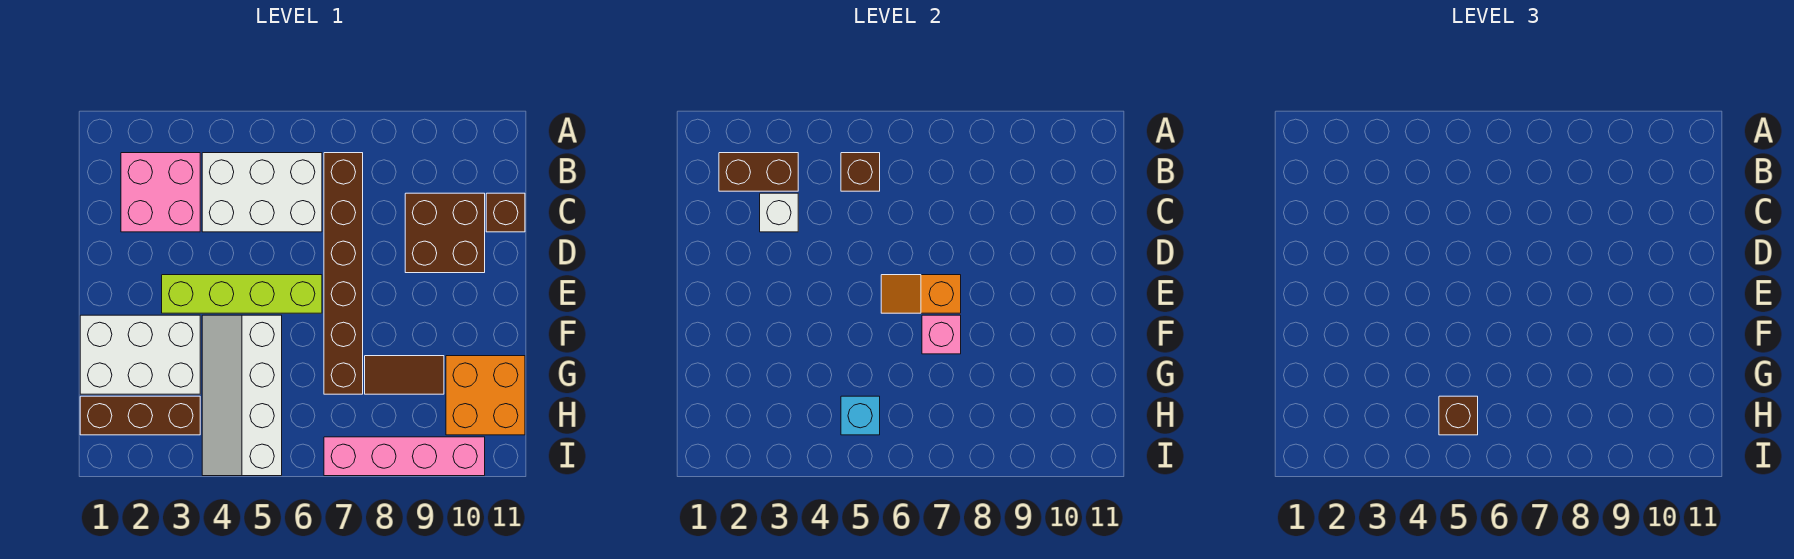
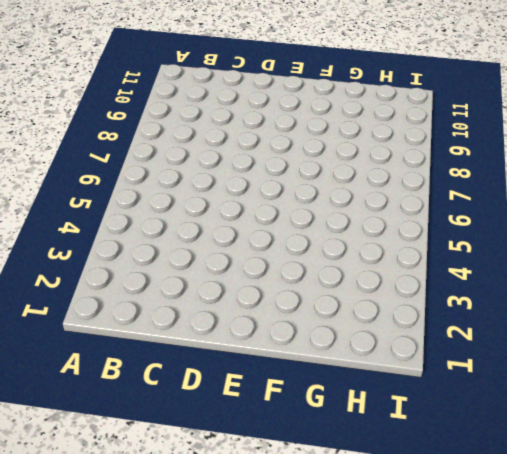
none -> pink 2x2 brick [121,153,200,232]
none -> white 2x3 brick [202,153,322,232]
none -> brown 1x6 brick [324,153,363,394]

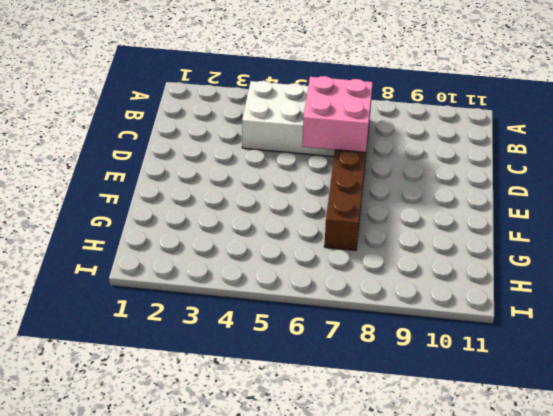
pink 2x2 brick [302,76,373,152] -> pink 2x2 brick moved to [121,153,200,232]
none -> brown 2x2 brick [405,193,485,273]
none -> brown 1x1 brick [486,193,525,232]
none -> lime 1x4 brick [162,275,322,313]

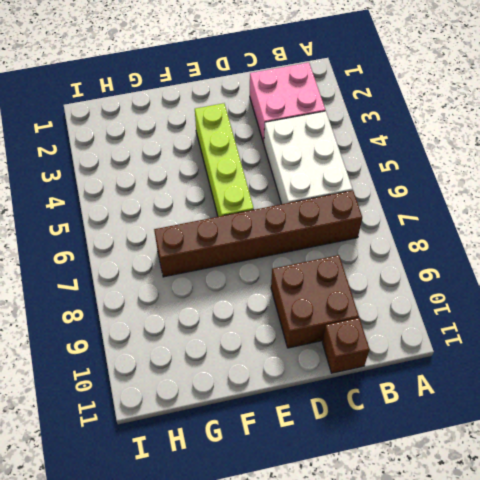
none -> white 2x3 brick [80,315,200,394]
none -> white 2x4 slope [202,315,282,476]
none -> brown 1x2 tile [365,356,444,394]

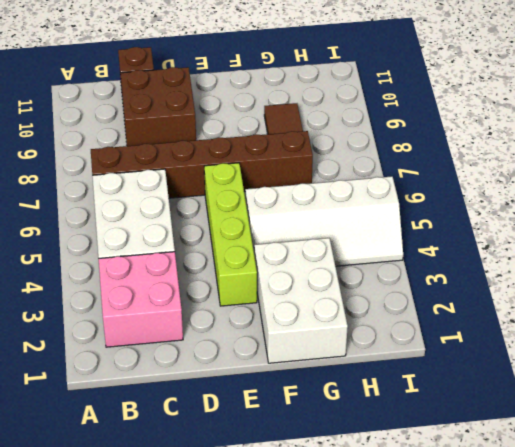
none -> orange 2x2 brick [446,356,525,435]
none -> brown 1x3 brick [80,396,200,435]
none -> pink 1x4 brick [324,437,485,476]

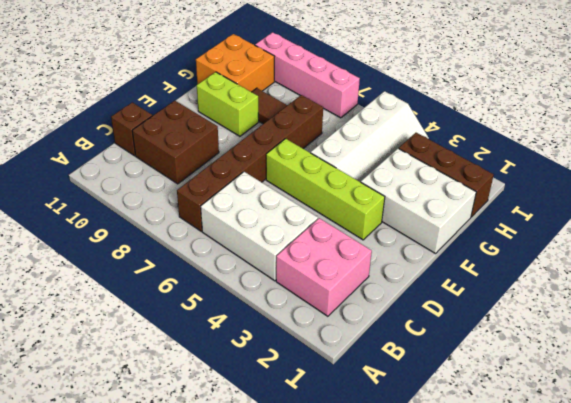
lime 1x2 brick [197,72,259,136] -> none
none -> brown 1x2 brick [719,153,798,191]
none -> brown 1x1 brick [841,153,880,191]
none -> white 1x1 brick [760,193,798,232]

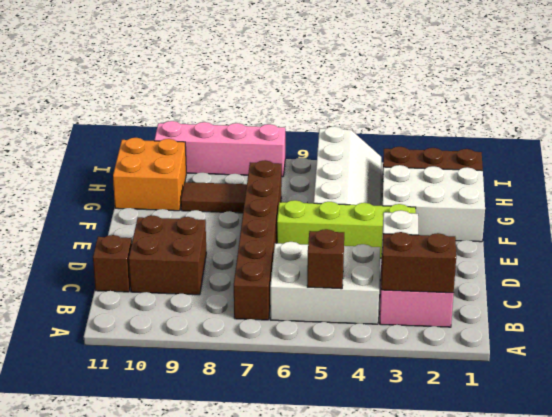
none -> orange 1x2 slope [881,275,961,313]
none -> pink 1x1 brick [922,315,961,354]
none -> cyan 1x1 brick [841,396,880,435]

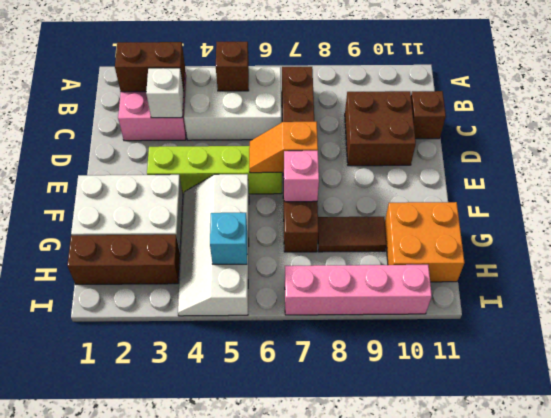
none -> brown 1x1 brick [1439,396,1478,435]

